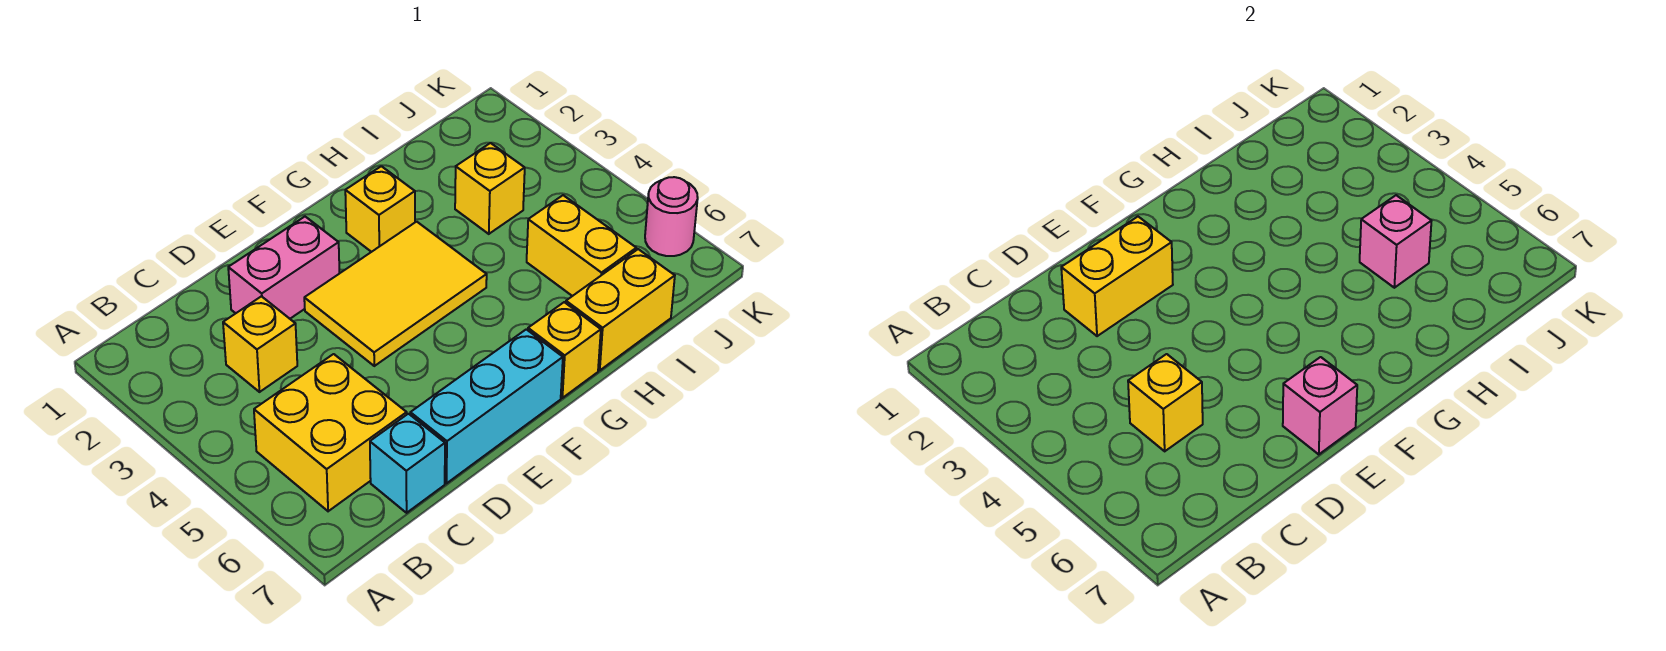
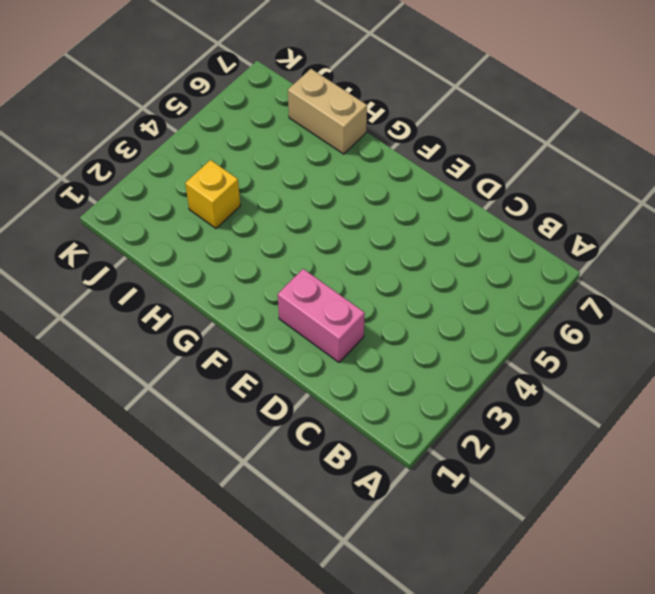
tan 1x2 brick [288,69,367,154] -> yellow 1x2 brick [566,249,675,370]
none -> yellow 2x2 brick [254,354,407,511]
none -> yellow 1x1 brick [223,296,297,392]
none -> cyan 1x1 brick [370,414,445,513]

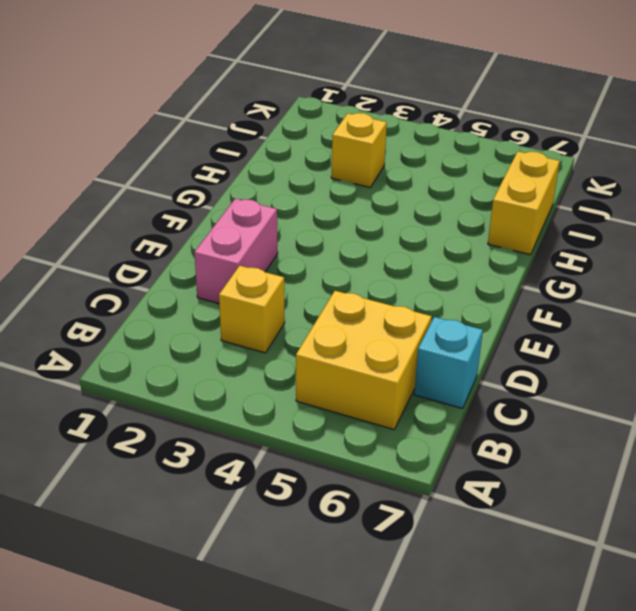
none -> cyan 1x3 brick [410,329,563,483]
none -> yellow 2x3 tile [304,222,487,366]
none -> yellow 1x1 brick [345,166,415,252]

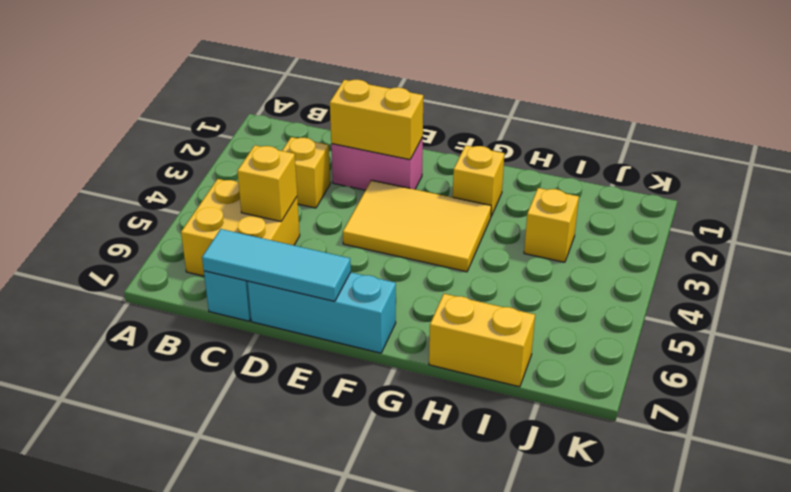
cyan 1x3 tile [202,229,351,301] -> pink 1x1 brick [1283,357,1357,454]
none -> yellow 1x1 brick [528,302,601,398]
none -> yellow 1x2 brick [527,195,636,296]
none -> pink 1x1 round brick [645,177,698,256]

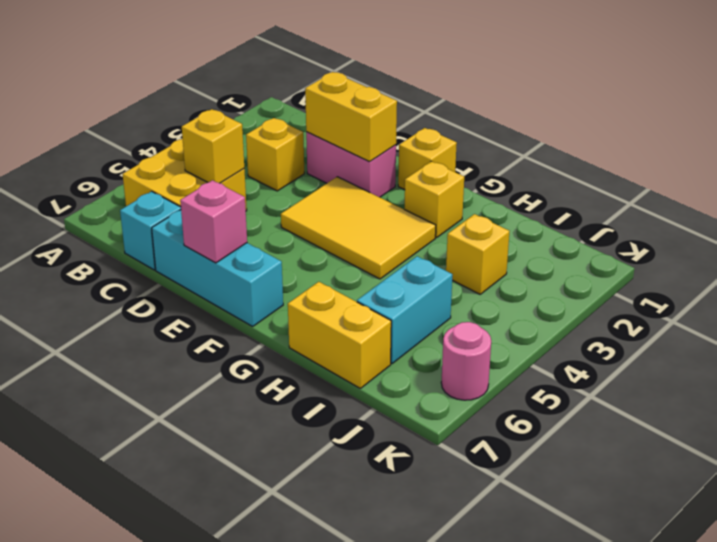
yellow 1x1 brick [398,128,457,190] -> yellow 1x1 brick moved to [528,302,601,398]
cyan 1x2 brick [357,256,452,364] -> yellow 1x2 brick [527,195,636,296]
none -> pink 1x1 brick [1360,195,1431,288]

